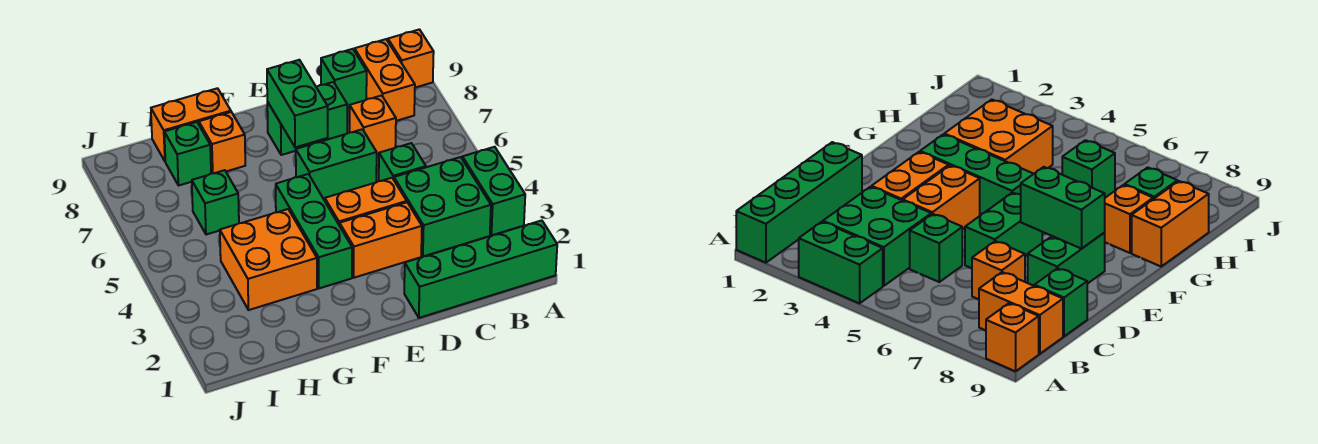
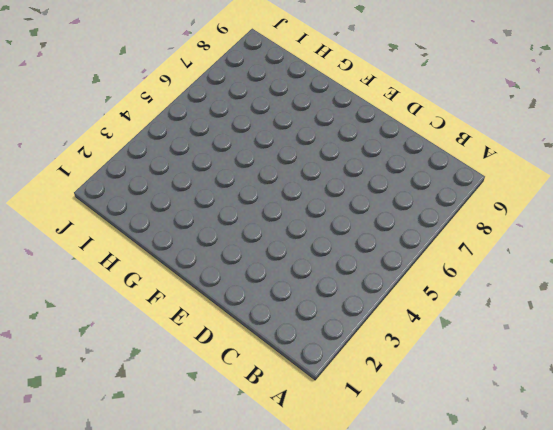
none -> green 1x4 brick [404,220,557,318]
none -> green 1x2 brick [462,147,525,235]
none -> orange 1x1 brick [388,29,434,88]

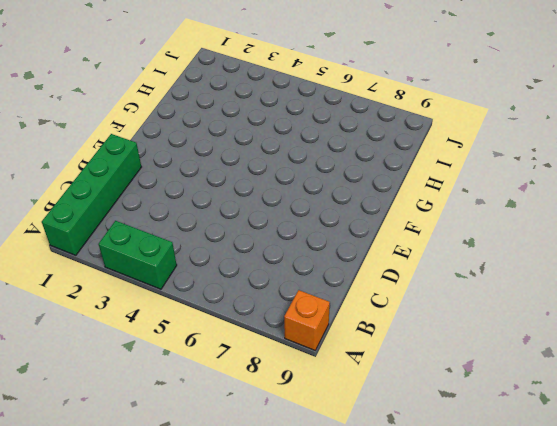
none -> green 2x2 brick [394,157,491,257]
none -> orange 1x2 brick [355,39,415,121]
none -> green 1x1 brick [379,143,426,181]

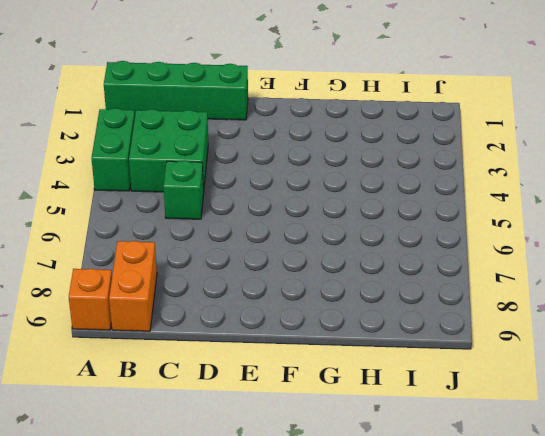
none -> orange 1x1 brick [350,95,396,155]
none -> green 1x1 brick [321,49,367,108]
none -> orange 1x2 brick [340,202,422,278]

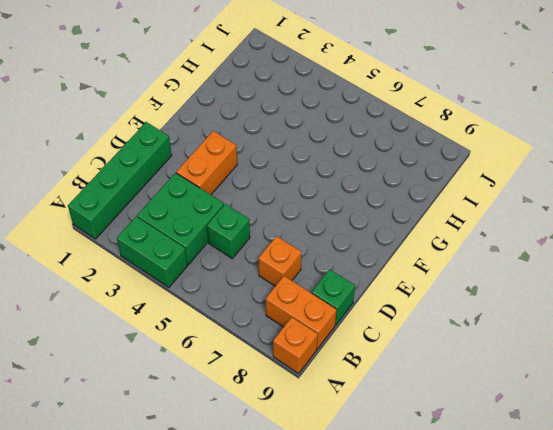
none -> orange 1x2 brick [325,178,407,226]
none -> green 1x2 brick [296,129,377,199]
none -> green 1x2 brick [267,82,347,155]

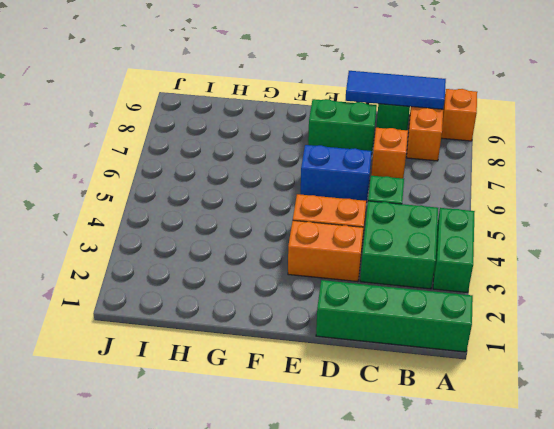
blue 1x3 tile [346,71,446,109] -> none
blue 1x2 brick [301,145,372,202] -> green 1x2 brick [296,129,377,199]
none -> green 1x3 brick [276,174,352,288]
none -> orange 2x2 brick [220,209,317,310]
none -> orange 1x1 brick [199,112,245,174]

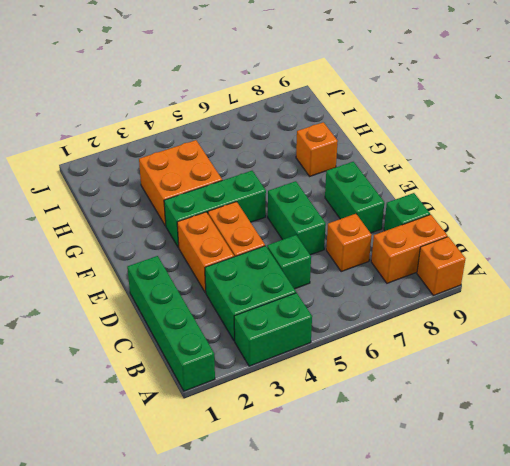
none -> orange 1x2 brick [151,88,231,161]
none -> green 1x1 brick [192,170,239,235]
none -> green 1x1 brick [164,122,211,186]

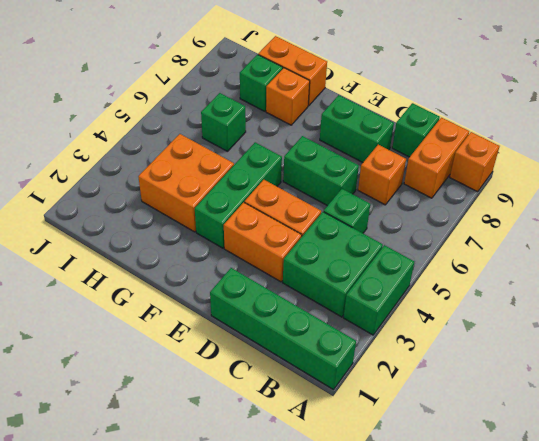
none -> green 1x2 brick [267,60,328,147]

